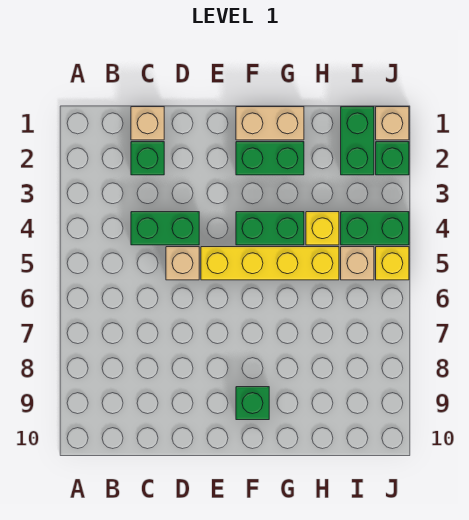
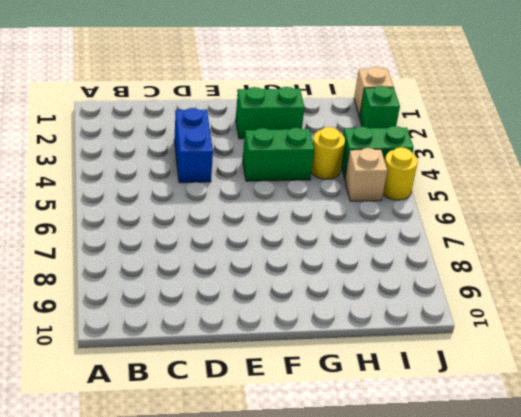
blue 1x2 brick [174,108,213,183] -> green 1x2 brick [131,212,199,245]
yellow 1x1 round brick [311,127,345,179] -> yellow 1x1 brick [306,212,339,245]
yellow 1x1 round brick [383,147,418,200] -> yellow 1x1 brick [376,247,409,280]
none -> tan 1x1 brick [131,107,164,140]
none -> green 1x1 brick [131,142,164,175]
none -> tan 1x1 brick [166,247,199,280]

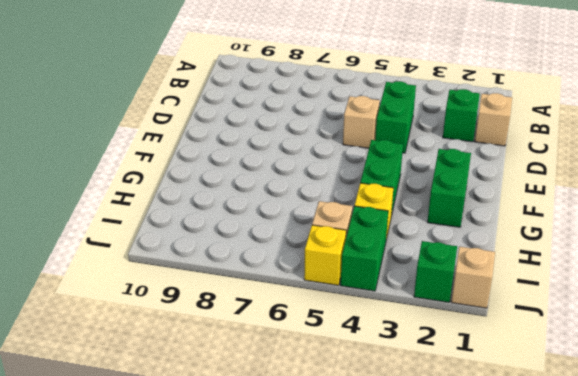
none -> yellow 1x4 brick [201,247,339,280]
none -> tan 1x2 brick [236,107,304,140]
none -> green 1x1 brick [236,387,269,420]

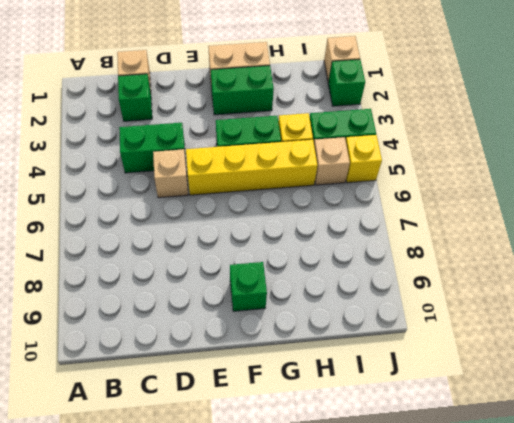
none -> green 1x2 brick [341,107,374,175]

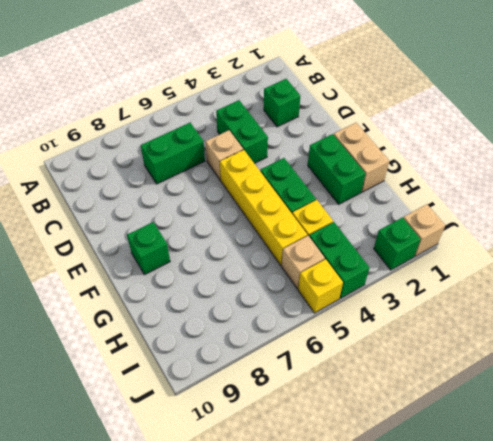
green 1x2 brick [141,123,205,184] -> green 1x2 brick moved to [341,107,374,175]
none -> tan 1x1 brick [131,107,164,140]

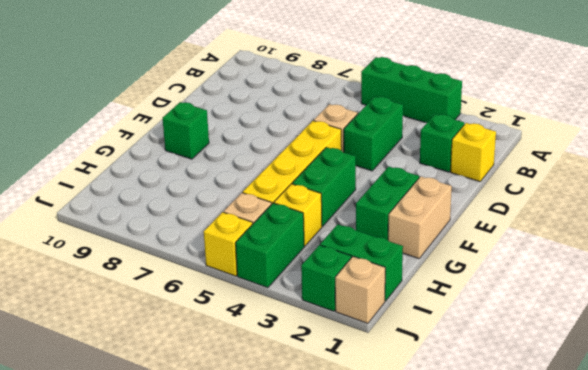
green 1x3 brick [361,57,462,123] -> none
yellow 1x1 brick [451,123,496,182] -> tan 1x1 brick [131,107,164,140]

